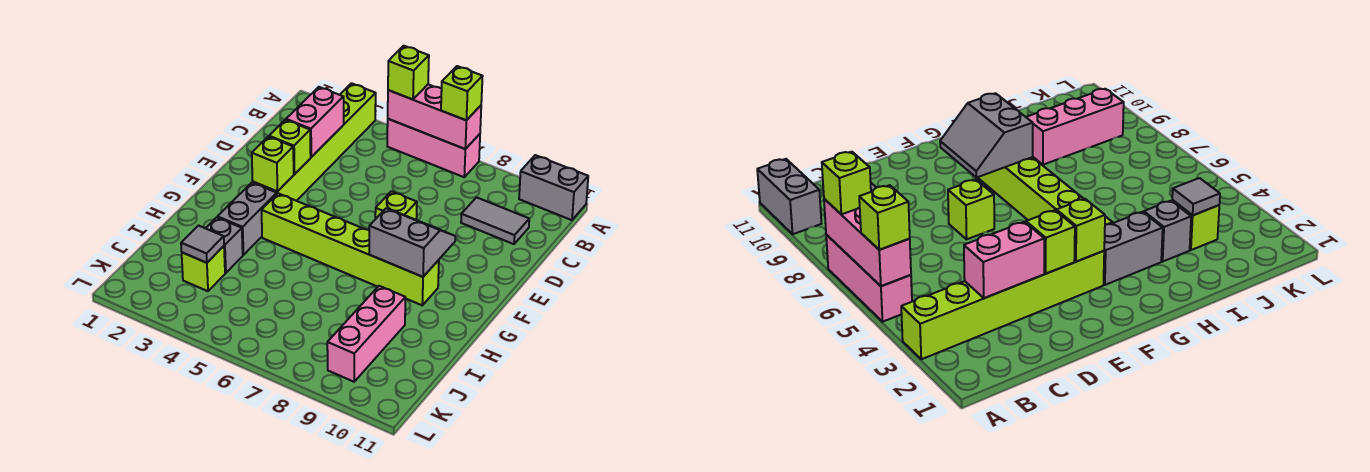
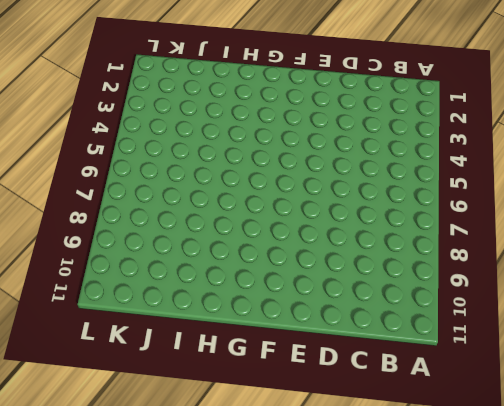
none -> lime 1x6 brick [253,83,376,201]
none -> pink 1x3 brick [387,119,480,177]
none -> grey 1x2 brick [519,155,588,220]

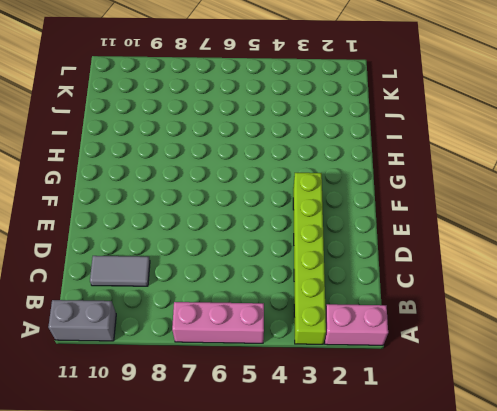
pink 1x2 brick [325,304,388,345] -> pink 1x2 brick turned to [286,87,344,157]
none -> lime 1x1 brick [375,191,417,220]
none -> grey 1x2 brick [218,183,277,255]
none -> lime 1x6 brick [262,193,439,305]

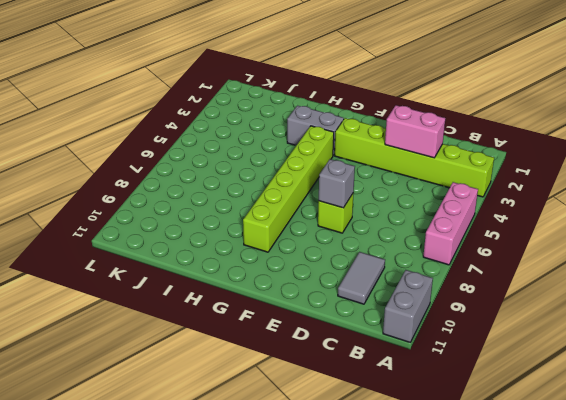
grey 1x1 brick [319,159,355,208] -> grey 1x1 brick moved to [206,217,243,273]
none -> pink 1x3 brick [327,286,405,382]
none -> lime 1x1 brick [182,246,225,291]
none -> pink 1x3 brick [388,84,481,149]

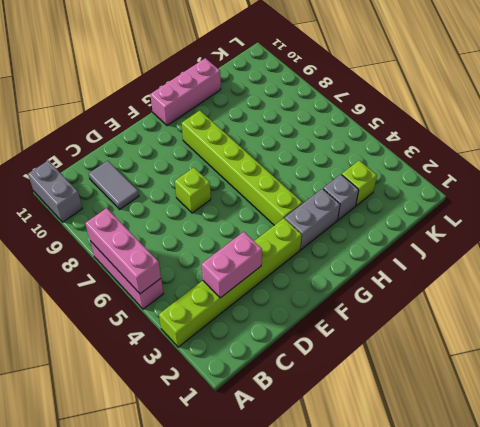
pink 1x3 brick [150,58,221,126] -> pink 1x3 brick moved to [327,286,405,382]
none -> lime 1x1 brick [269,120,311,174]
none -> lime 1x1 brick [252,137,294,192]
none -> grey 2x2 slope [369,208,455,277]

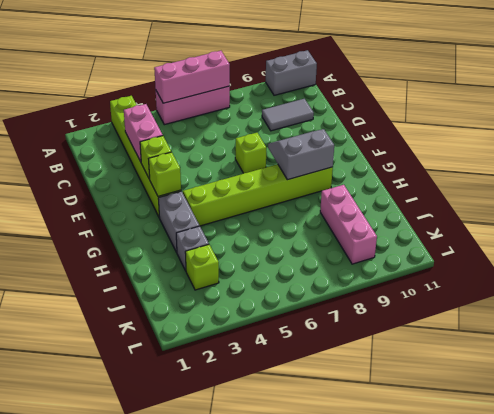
none -> grey 1x1 tile [181,226,224,263]
none -> lime 1x1 brick [388,46,429,99]
none -> lime 1x1 brick [441,66,483,120]

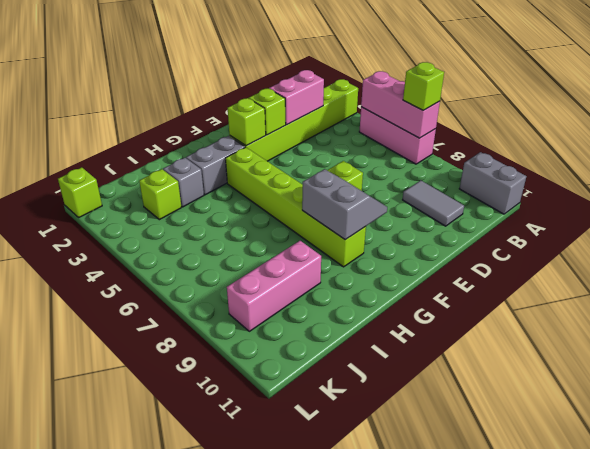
lime 1x1 brick [58,167,102,217] -> lime 1x1 brick moved to [388,46,429,99]
none -> grey 1x1 tile [181,226,224,263]

